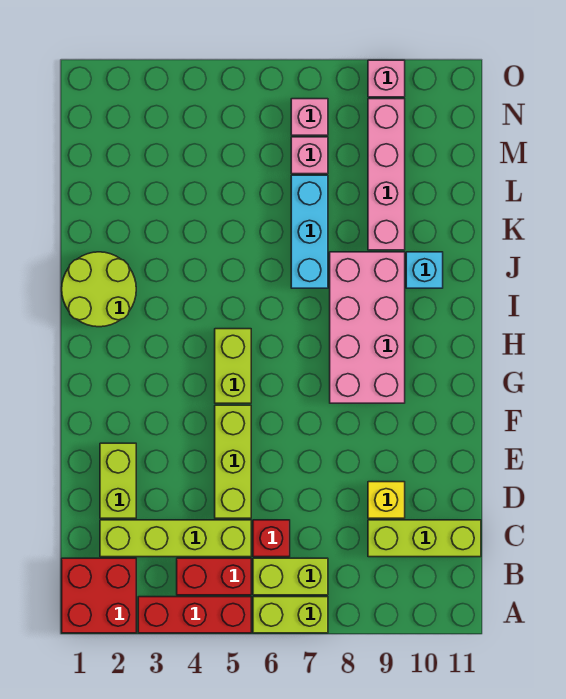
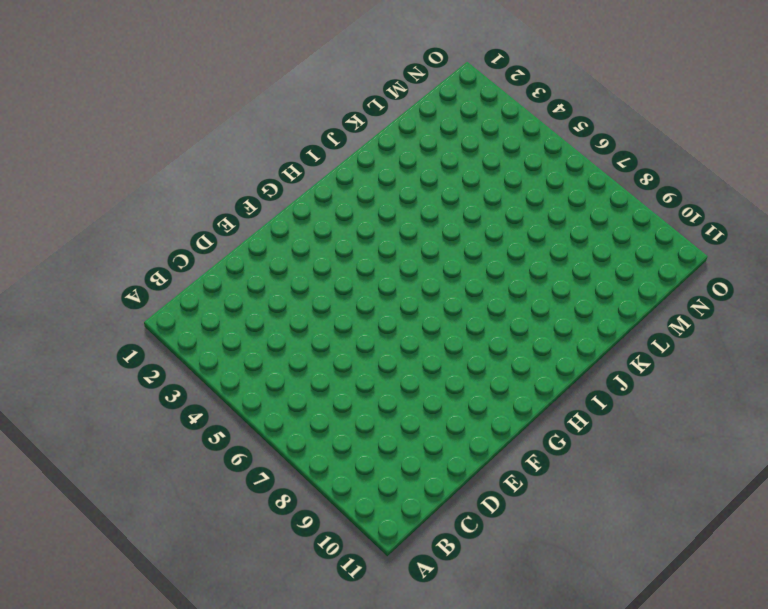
none -> red 2x2 brick [62,558,136,633]
none -> red 1x3 brick [138,597,251,633]
none -> lime 1x2 brick [253,597,328,633]

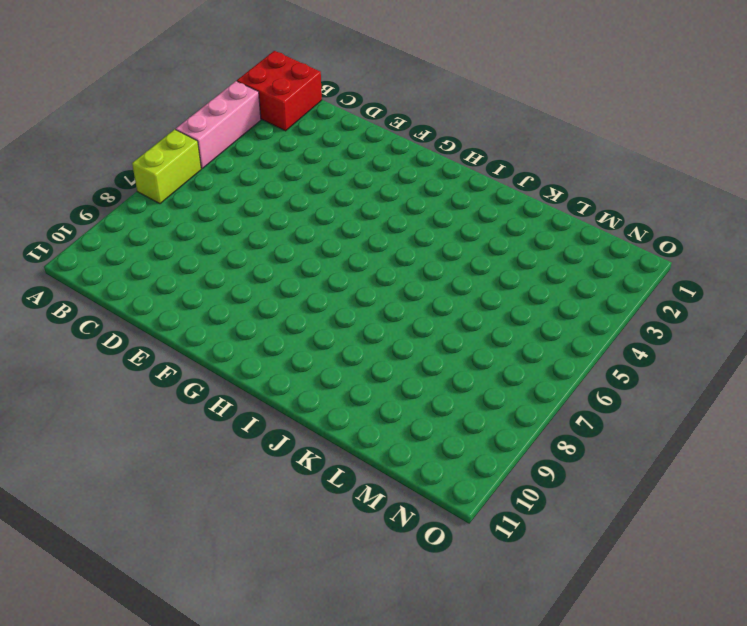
pink 1x3 brick [176,81,261,168] -> red 1x3 brick [138,597,251,633]
none -> red 1x2 brick [177,558,251,595]
none -> lime 1x2 brick [253,558,328,595]
none -> lime 1x4 brick [100,520,251,557]

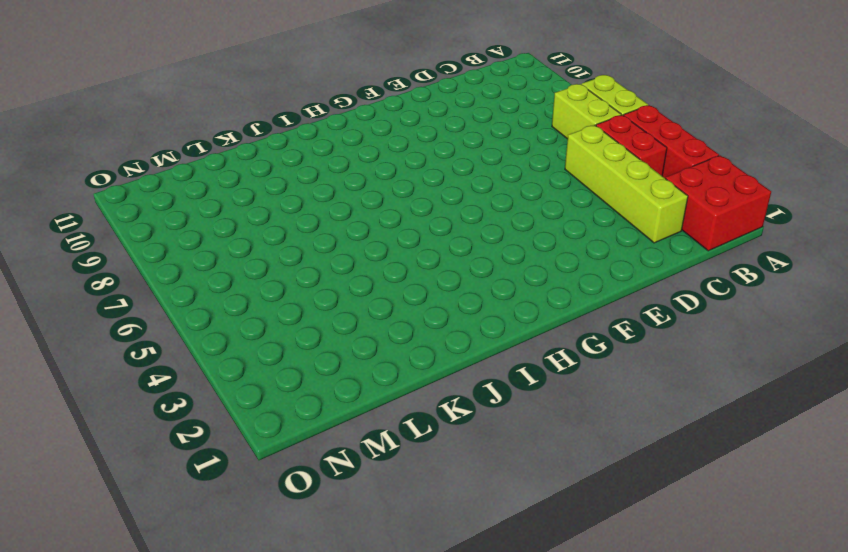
none -> red 1x1 brick [253,520,290,557]
none -> lime 1x3 brick [368,520,481,557]
none -> lime 1x2 brick [100,443,136,518]

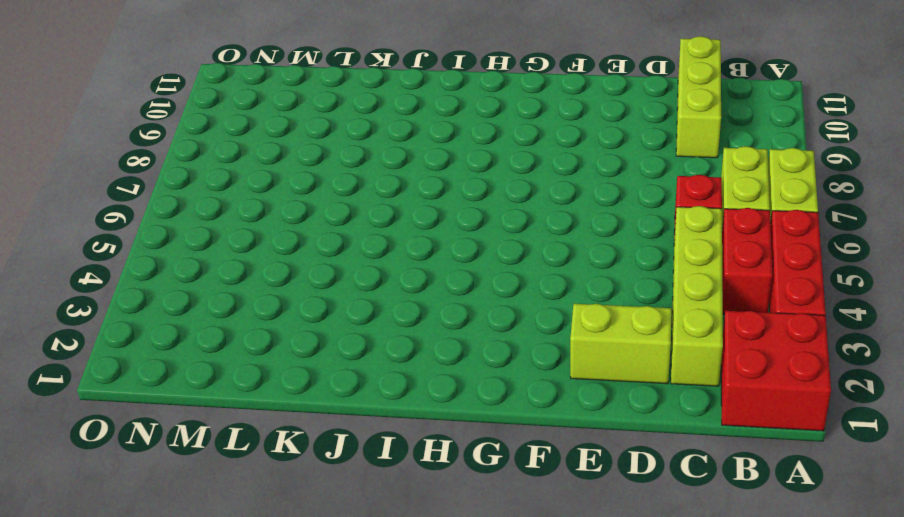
none -> lime 1x3 brick [215,405,251,518]
none -> yellow 1x1 brick [368,482,405,518]
none -> lime 1x2 brick [215,329,251,403]

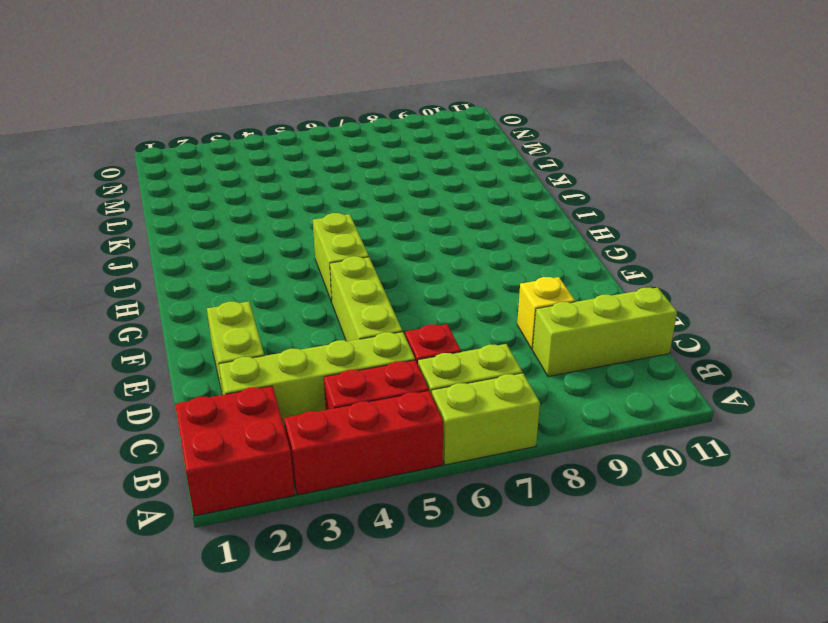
none -> pink 2x4 brick [330,252,405,403]
none -> lime 2x2 round brick [62,252,136,327]
none -> cyan 1x3 brick [291,175,328,288]

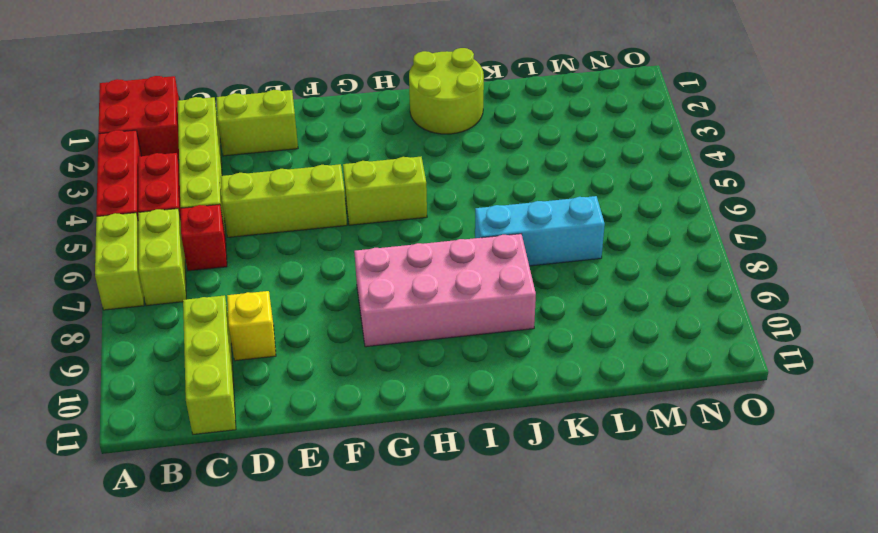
none -> cyan 1x1 brick [406,252,443,288]
none -> pink 1x4 brick [368,99,405,250]
none -> pink 1x1 brick [291,137,328,174]

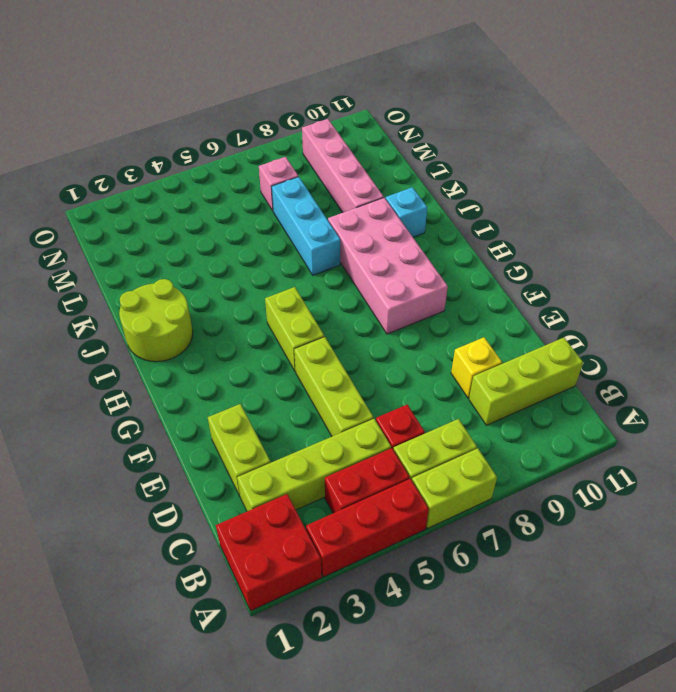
none -> pink 1x1 brick [291,99,328,135]
none -> pink 1x1 brick [368,60,405,97]

